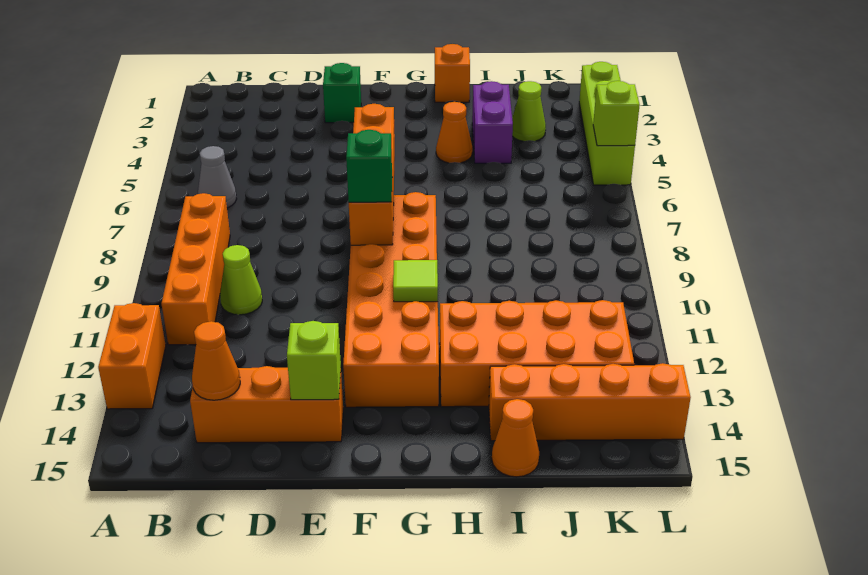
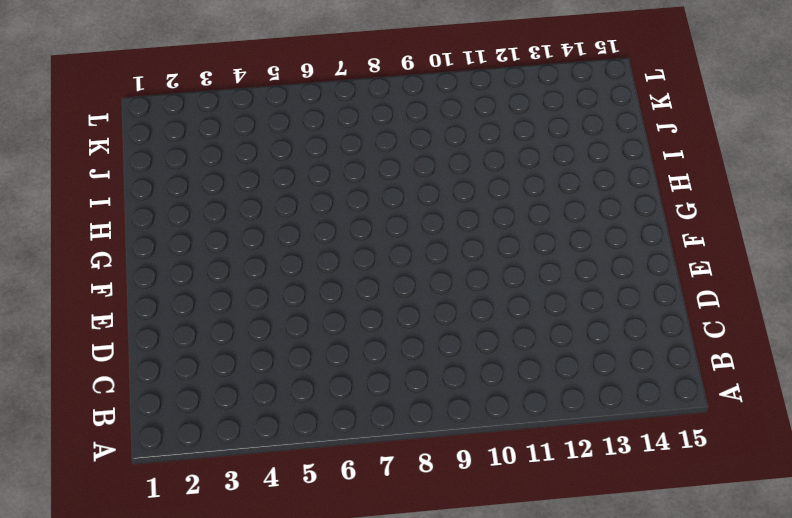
none -> orange 1x2 brick [98,303,166,409]
none -> grey 1x1 cone [198,146,237,208]
none -> orange 1x4 brick [162,193,230,345]

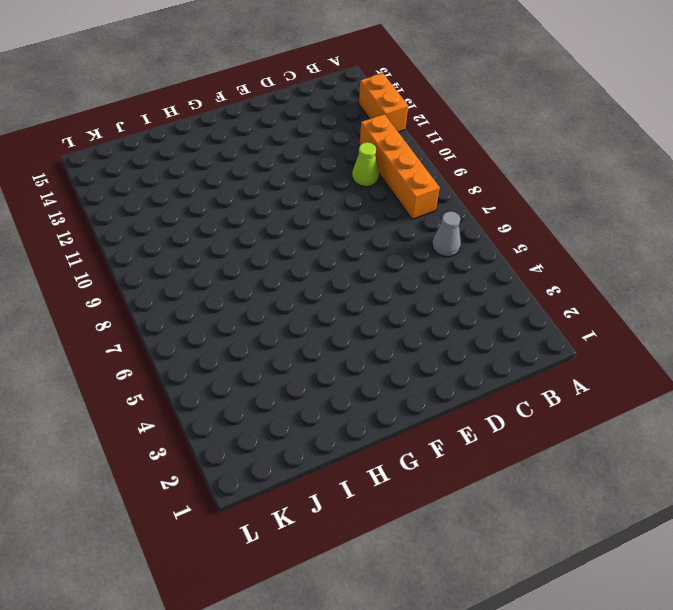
none -> orange 1x3 brick [190,366,343,443]
none -> green 1x1 brick [323,63,361,123]
none -> orange 2x6 brick [343,192,439,407]

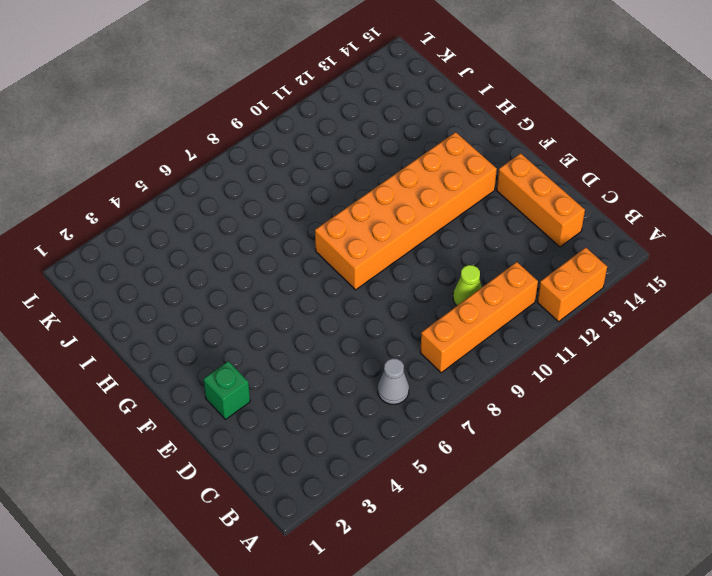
none -> orange 1x1 brick [435,44,470,102]
none -> orange 1x1 cone [436,102,472,163]
none -> orange 2x4 brick [440,300,634,407]

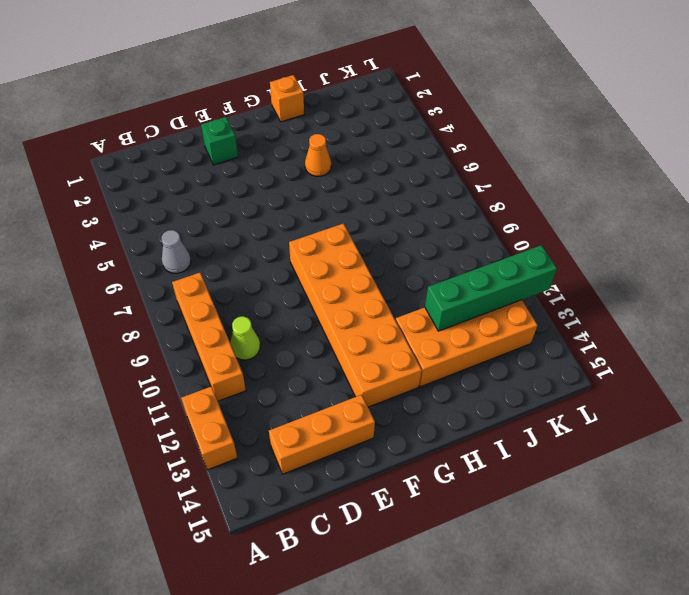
green 1x4 brick [425,245,557,331] -> none
none -> purple 1x2 brick [472,81,513,163]
none -> orange 1x4 brick [489,363,691,441]
none -> orange 1x1 cone [492,399,539,477]

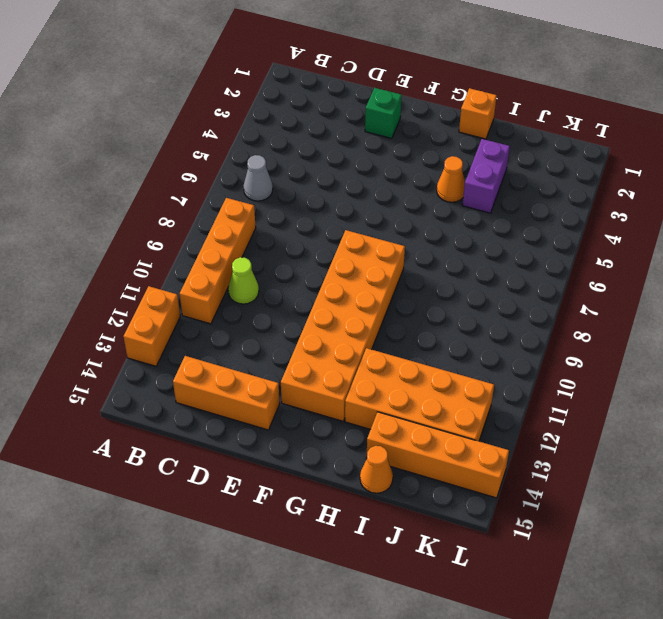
none -> lime 1x1 cone [512,81,546,141]
none -> lime 1x4 brick [579,62,635,185]
none -> orange 1x1 cone [192,321,240,400]

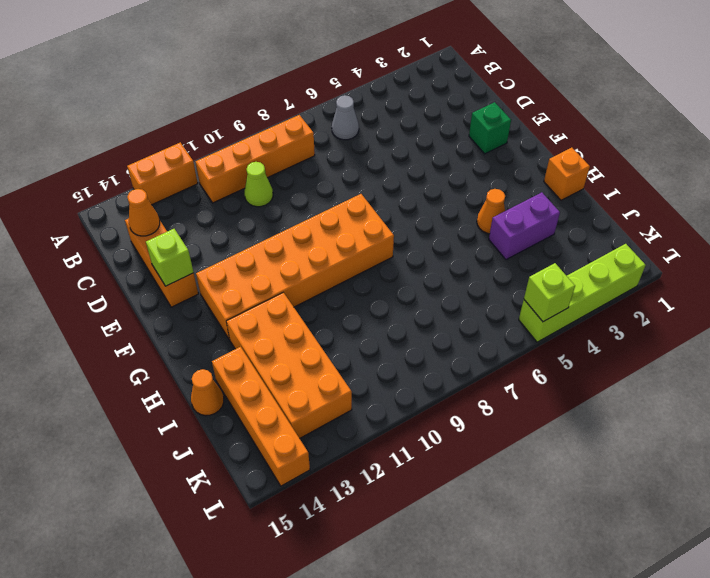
none -> lime 1x1 cone [512,81,546,141]
none -> orange 1x4 brick [349,104,395,245]
none -> lime 1x1 tile [393,260,438,302]

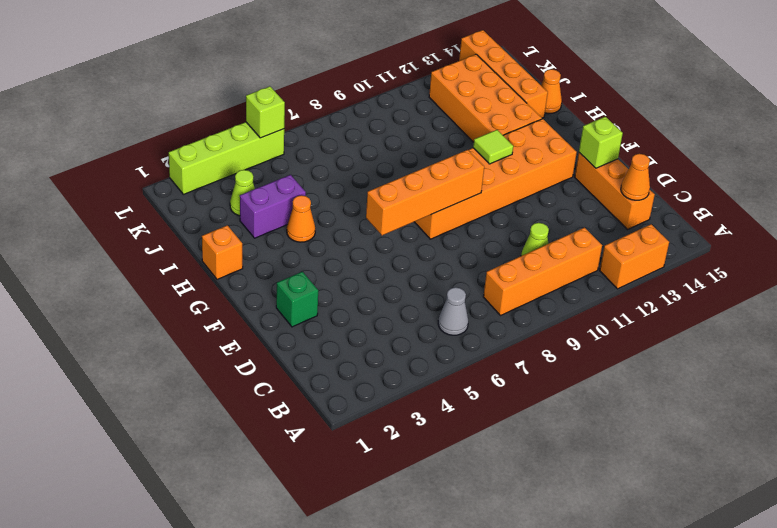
none -> green 1x1 brick [346,130,392,202]

